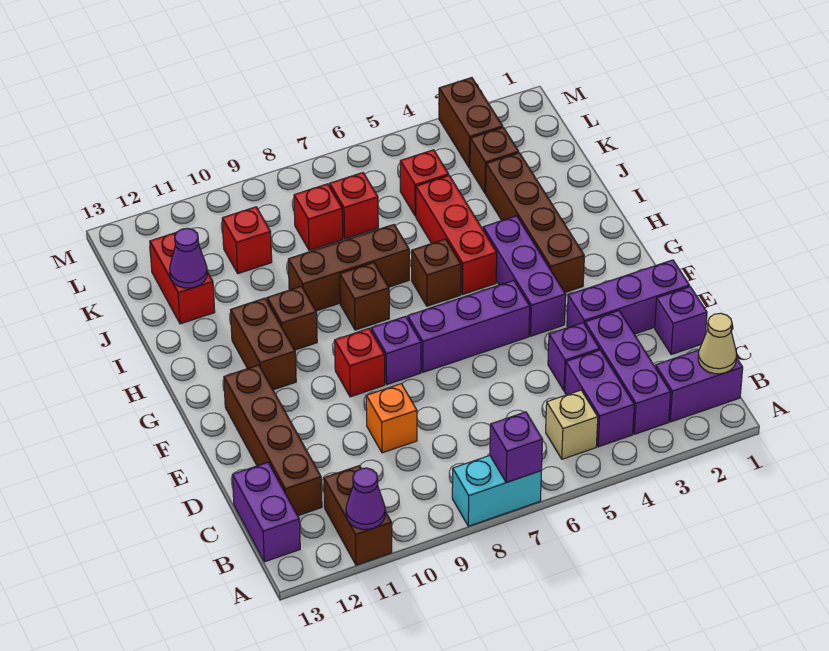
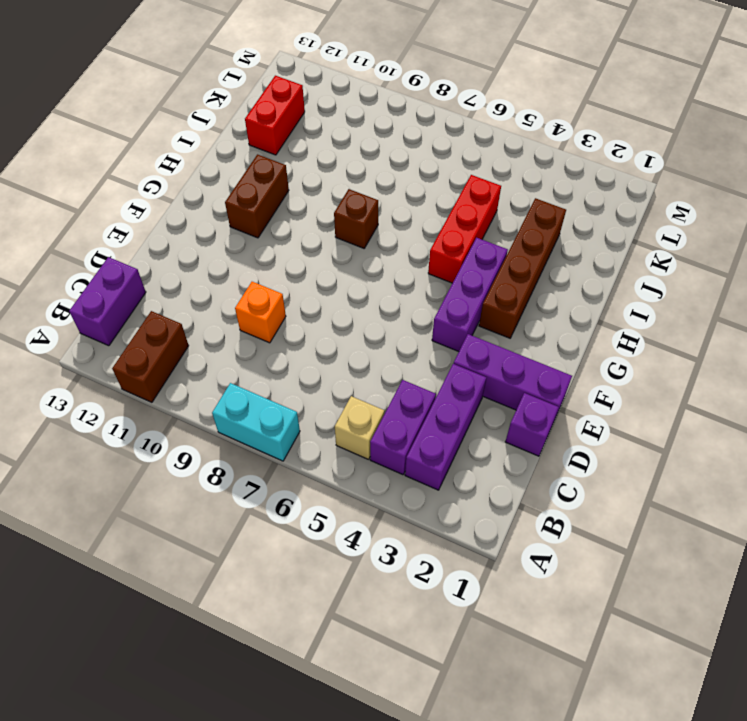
none -> purple 1x2 brick [655,350,743,422]
none -> brown 1x4 brick [224,365,322,516]
none -> purple 1x1 brick [548,323,600,391]
none -> purple 1x3 brick [408,281,530,372]

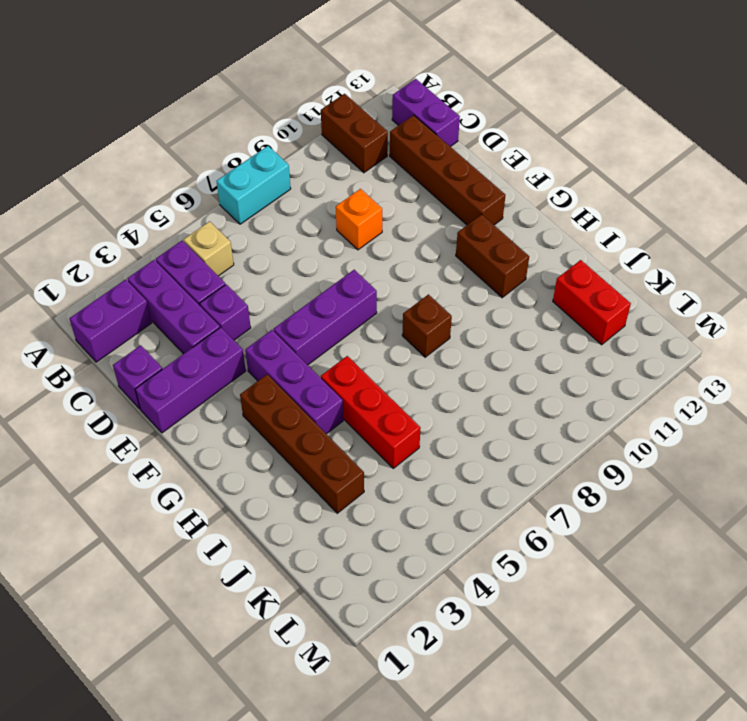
none -> purple 1x1 brick [371,316,421,384]
none -> red 1x1 brick [335,329,385,397]
none -> brown 1x1 brick [412,239,461,306]
none -> brown 1x1 brick [267,286,317,350]

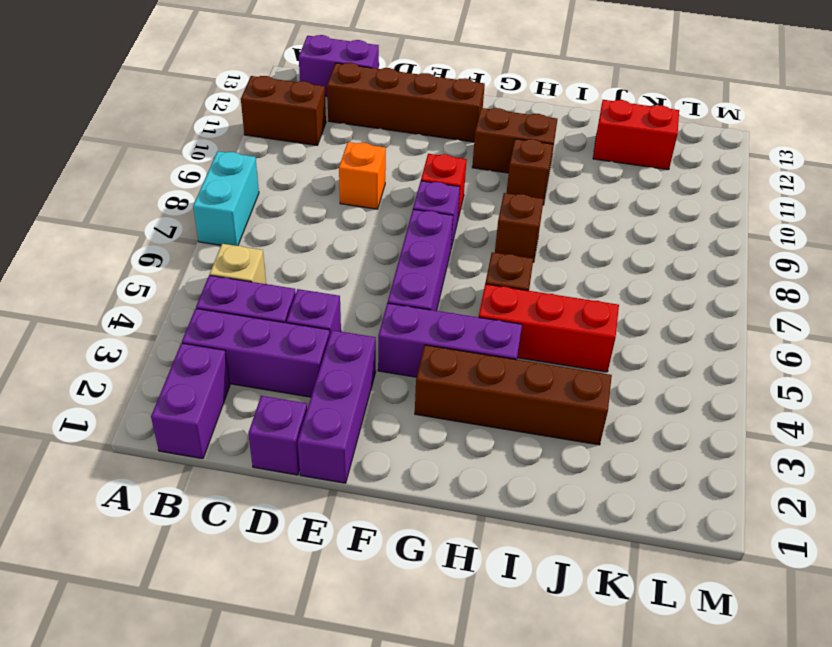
none -> brown 1x3 brick [288,225,409,311]
none -> brown 1x1 brick [470,127,519,193]
none -> red 1x1 brick [400,150,449,216]
none -> red 1x1 brick [330,173,378,239]

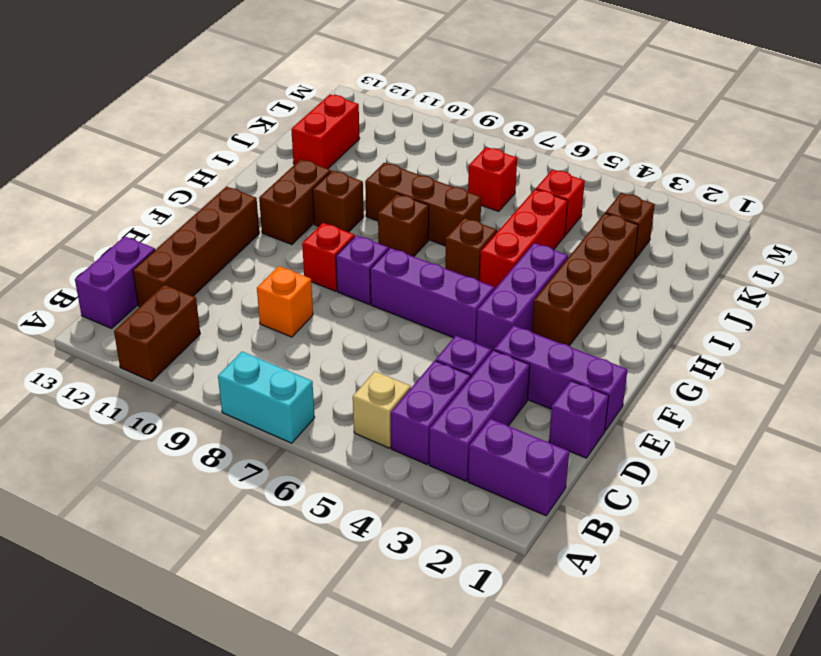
none -> red 1x1 brick [294,184,343,250]
none -> red 1x1 brick [222,207,272,274]
none -> brown 1x2 brick [439,78,503,168]
none -> purple 1x1 brick [490,412,543,483]

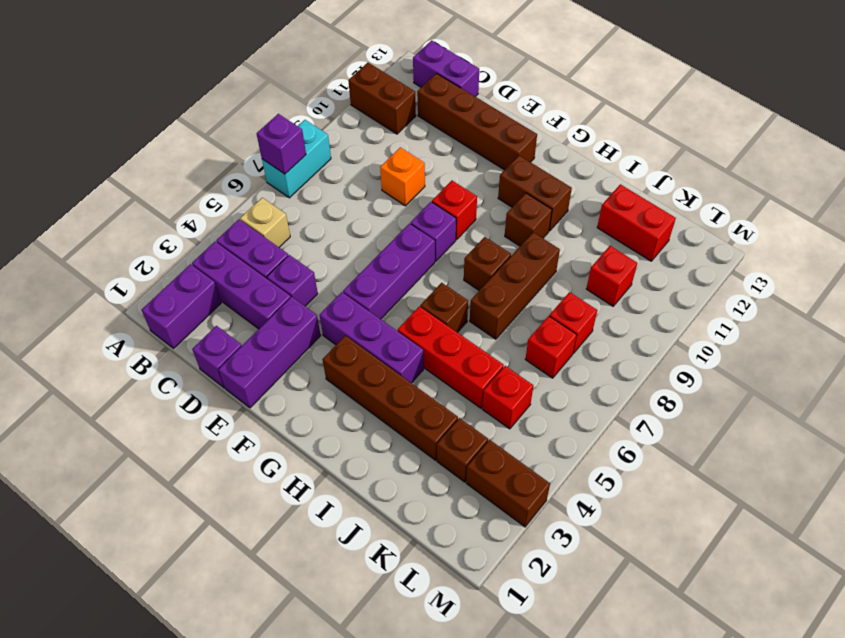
none -> purple 1x1 cone [346,468,385,530]
none -> tan 1x1 cone [698,313,736,374]
none -> purple 1x1 cone [170,228,207,288]

